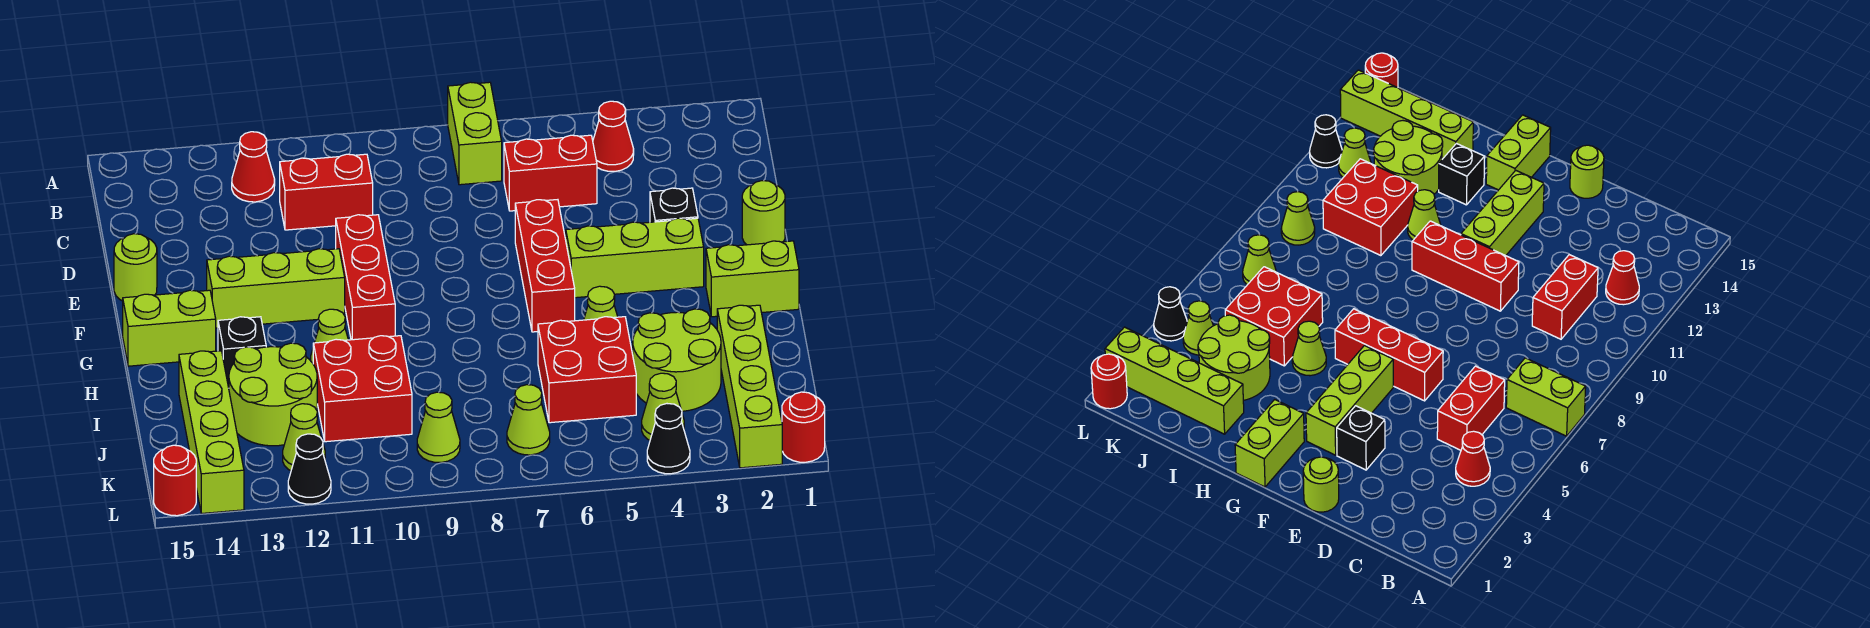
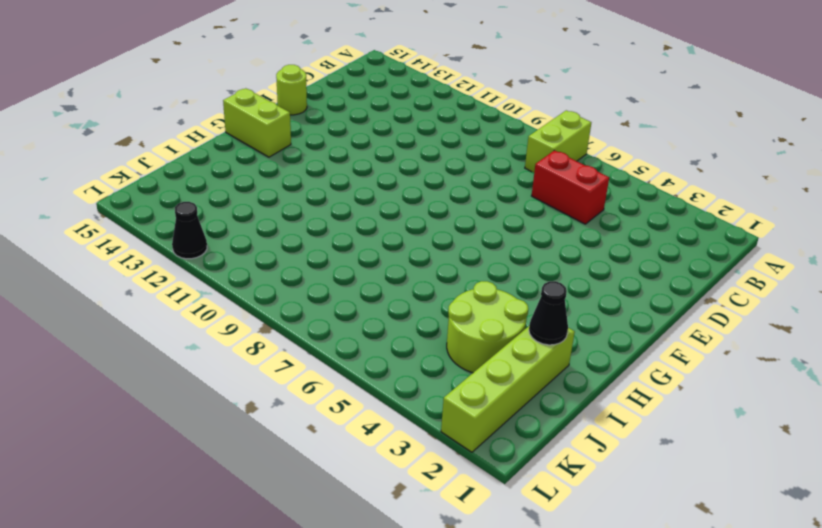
black 1x1 cone [529,281,568,345] -> black 1x1 cone moved to [647,404,690,474]
none -> red 1x1 cone [593,101,634,171]
none -> red 1x1 cone [232,132,275,202]
none -> red 1x2 brick [280,154,373,230]
none -> lime 1x1 round brick [742,181,785,245]

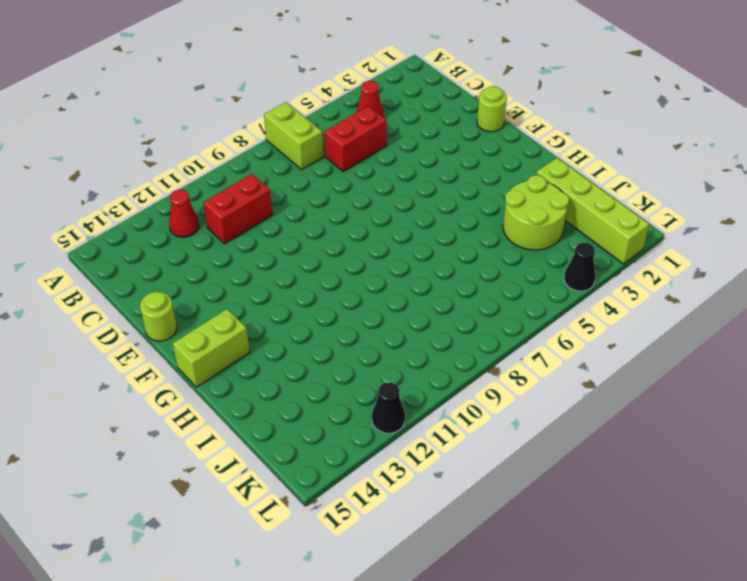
none -> black 1x1 brick [650,188,698,222]
none -> red 1x3 brick [515,200,575,332]
none -> red 1x3 brick [336,215,395,340]
none -> lime 1x3 brick [566,218,704,298]

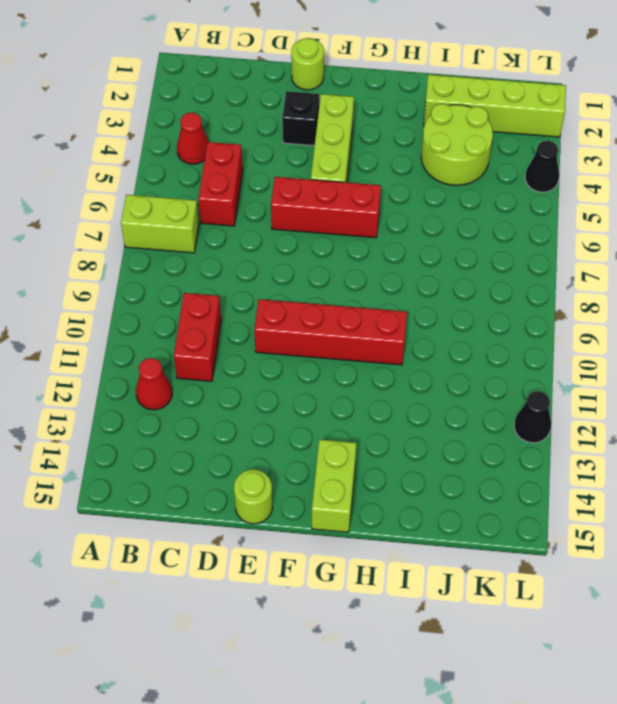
red 1x4 brick [254,299,407,365] -> red 1x3 brick [336,215,395,340]
none -> lime 1x3 brick [207,249,345,328]
none -> lime 1x2 brick [706,241,799,317]
none -> lime 1x1 cone [584,286,618,320]
none -> lime 1x1 cone [311,309,348,363]

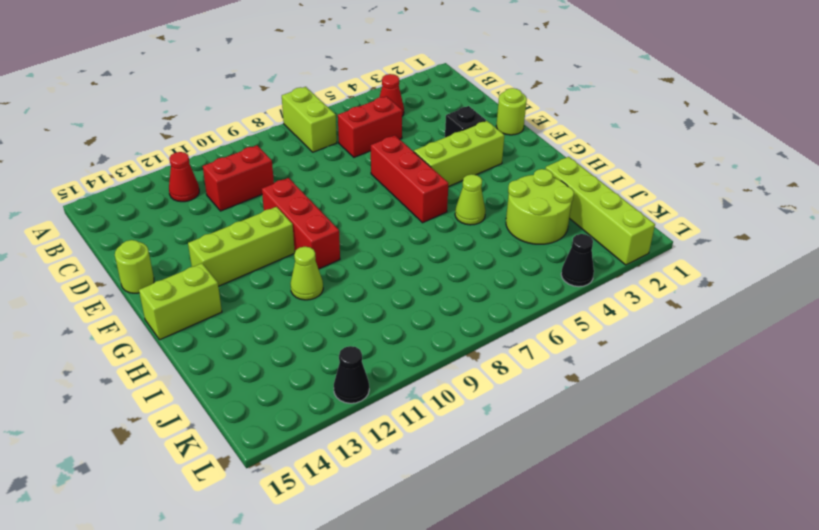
none -> lime 1x2 brick [706,241,799,317]
none -> black 1x1 brick [218,317,266,388]
none -> red 2x2 brick [538,317,636,423]
none -> red 2x2 brick [313,336,412,442]

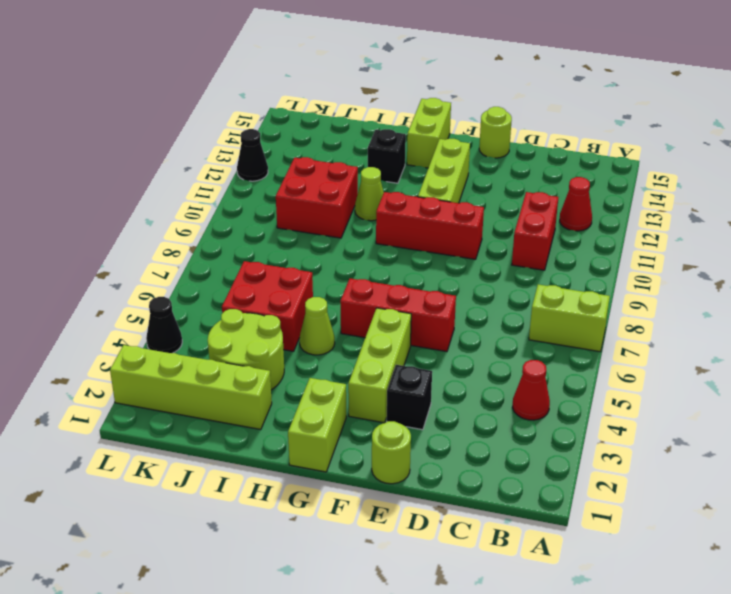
none -> red 1x2 brick [504,135,597,211]
none -> lime 2x2 round brick [229,343,317,446]
none -> lime 1x4 brick [179,351,244,514]
none -> lime 1x1 cone [642,373,684,440]

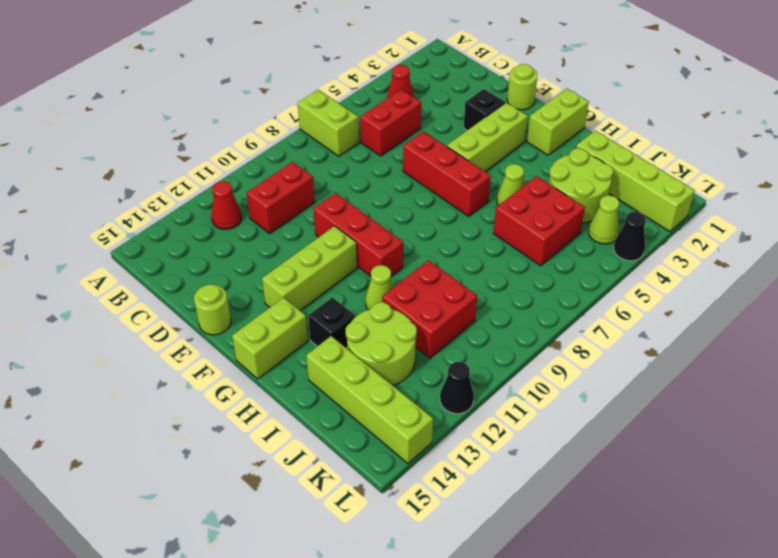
none -> lime 1x1 cone [507,385,550,455]
none -> lime 1x1 cone [417,392,460,462]
none -> lime 1x1 cone [283,404,325,471]
none -> red 1x1 round brick [782,392,825,462]

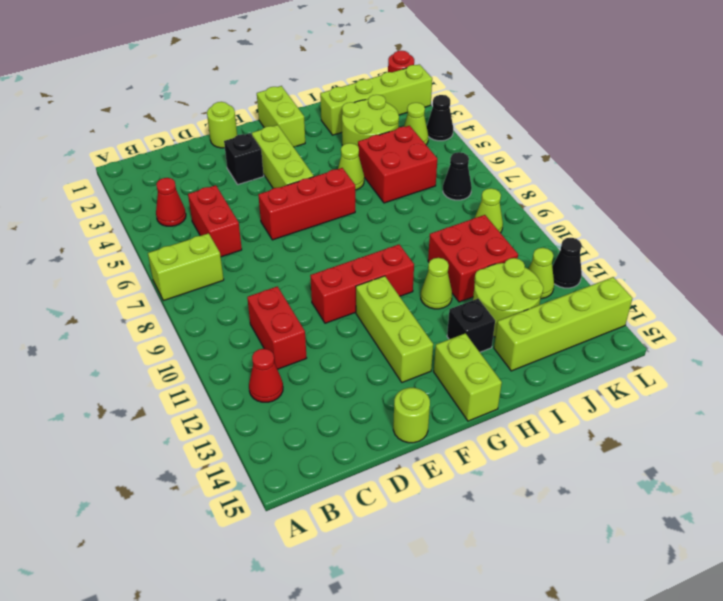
black 1x1 cone [443,152,472,200] -> lime 1x1 cone [507,385,550,455]
none -> red 1x1 round brick [154,445,196,516]

